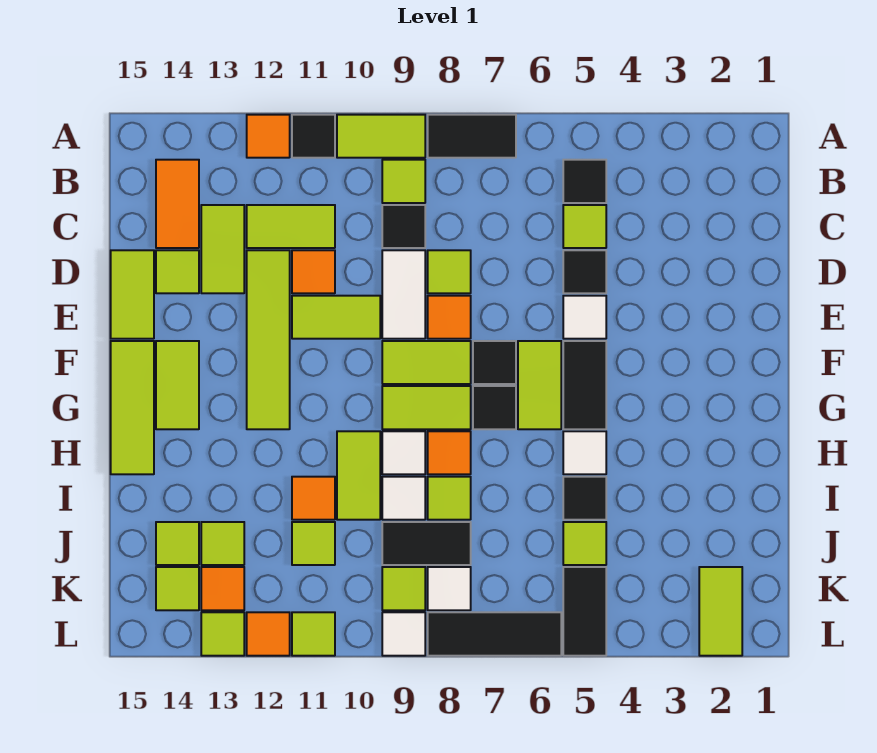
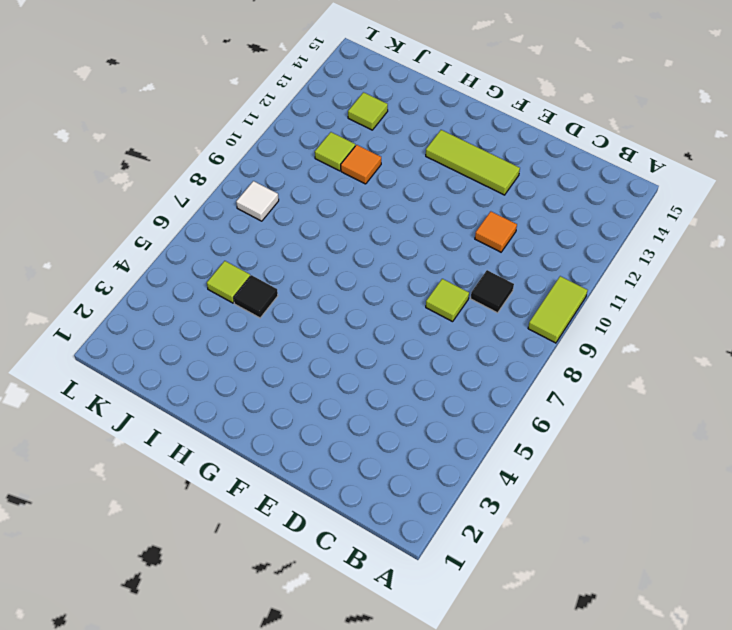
lime 1x3 tile [426,130,520,195] -> lime 1x3 tile moved to [111,341,154,474]
none -> black 1x2 tile [428,115,516,158]
none -> black 1x1 tile [292,115,335,158]
none -> orange 1x1 tile [247,115,290,158]
none -> black 1x1 tile [563,160,606,203]

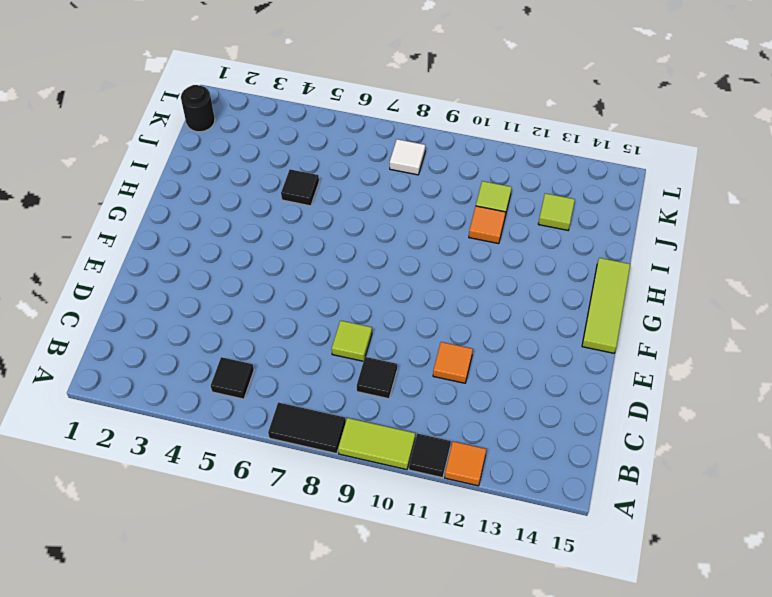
black 1x1 round brick [181,85,215,132] -> none
none -> lime 1x1 tile [382,160,425,203]
none -> orange 1x2 tile [156,160,199,248]
none -> lime 1x1 tile [563,205,606,248]
none -> lime 1x2 tile [247,205,335,248]

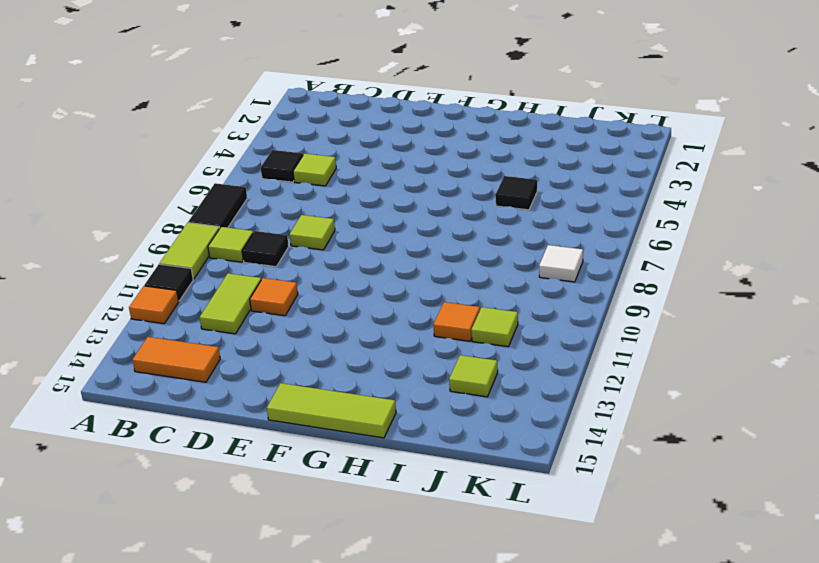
none -> lime 1x2 tile [201,205,244,293]
none -> black 1x1 tile [563,250,606,293]
none -> white 1x2 tile [382,250,425,339]
none -> lime 1x4 tile [247,250,290,429]

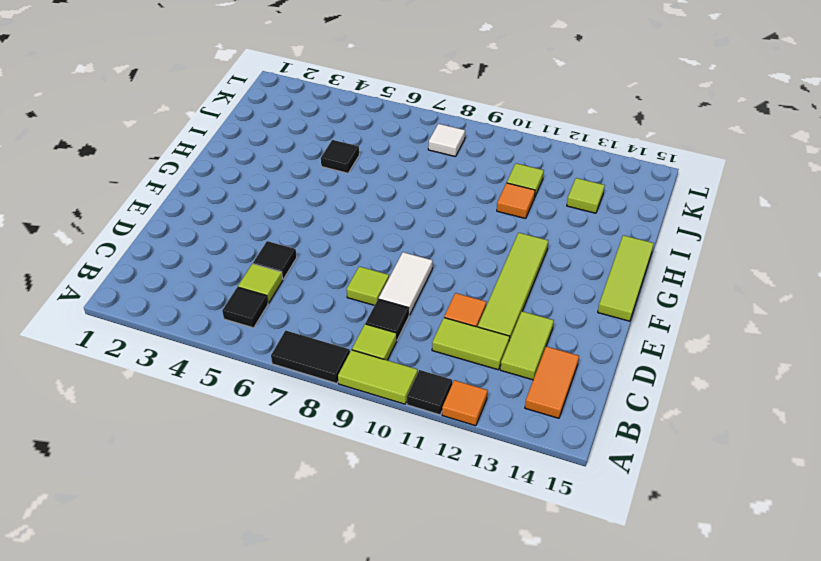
none -> lime 1x1 tile [156,250,199,293]
none -> lime 1x2 tile [111,250,154,339]
none -> white 1x1 tile [563,296,606,339]
none -> orange 1x1 tile [428,296,471,339]

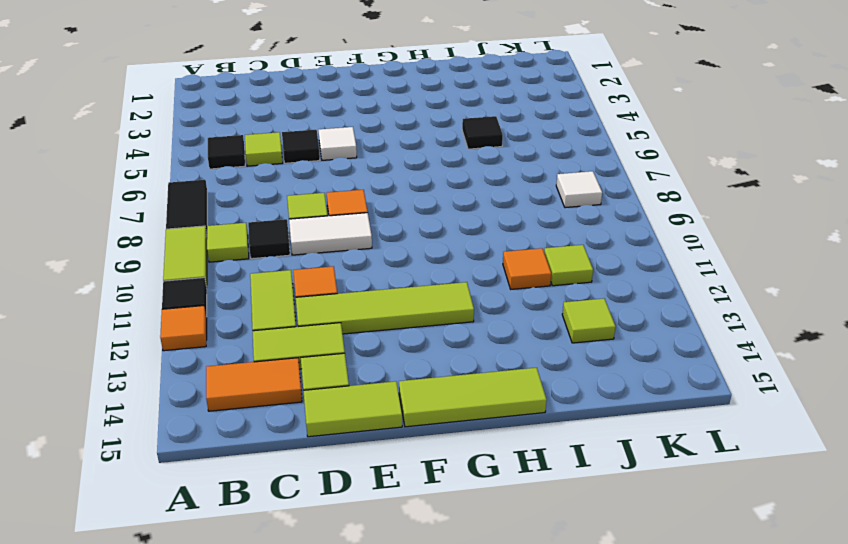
none -> lime 1x2 tile [292,296,380,339]
none -> black 1x2 tile [563,341,606,429]
none -> lime 1x2 tile [518,341,561,429]
none -> black 1x1 tile [473,341,516,384]

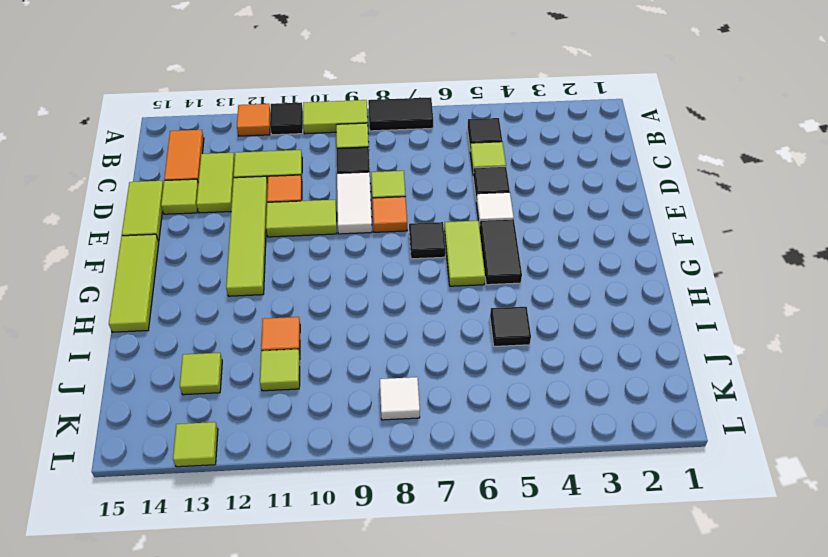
none -> lime 1x2 tile [382,341,471,384]
none -> lime 1x2 tile [156,341,199,429]
none -> black 1x1 tile [473,386,516,429]
none -> lime 1x2 tile [382,386,471,429]

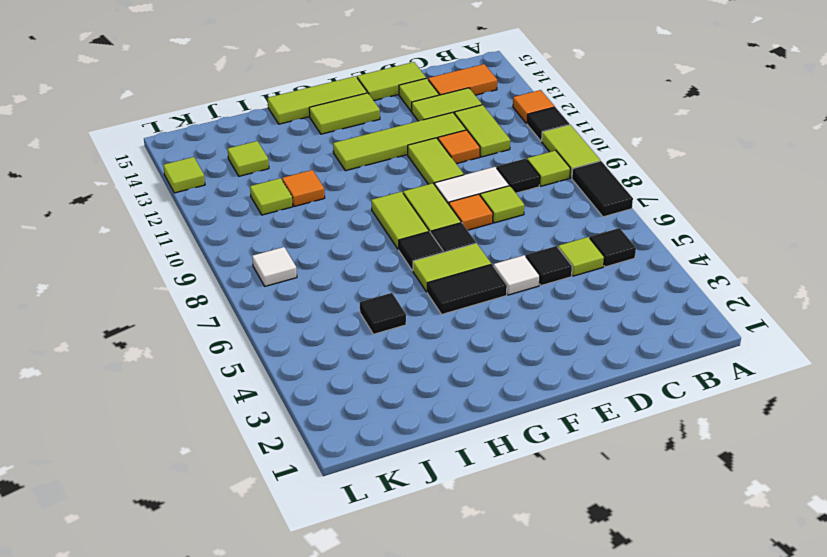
none -> white 1x1 tile [563,431,606,474]
none -> orange 1x1 tile [428,431,471,474]
none -> white 1x1 tile [382,431,425,474]
none -> lime 1x2 tile [337,431,380,520]

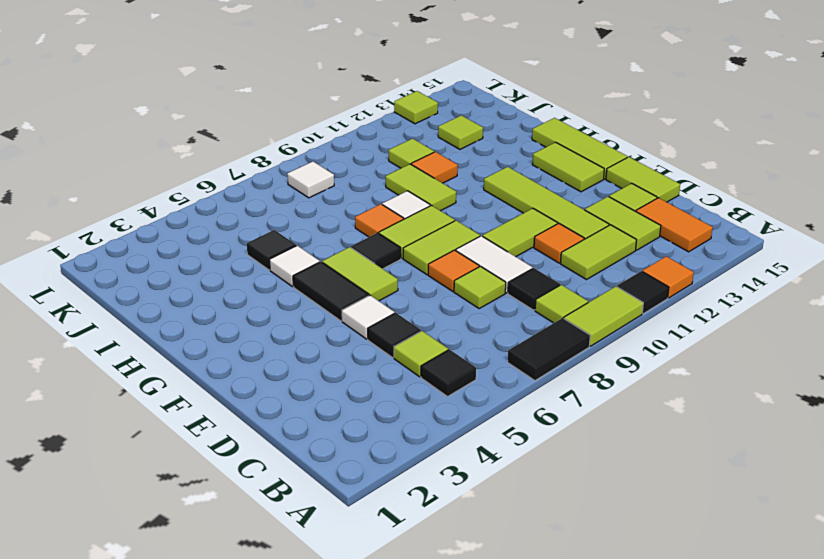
none -> black 1x1 tile [473,341,516,384]
none -> lime 1x1 tile [428,477,471,520]
none -> white 1x1 tile [382,477,425,520]
none -> lime 1x1 tile [563,522,606,565]

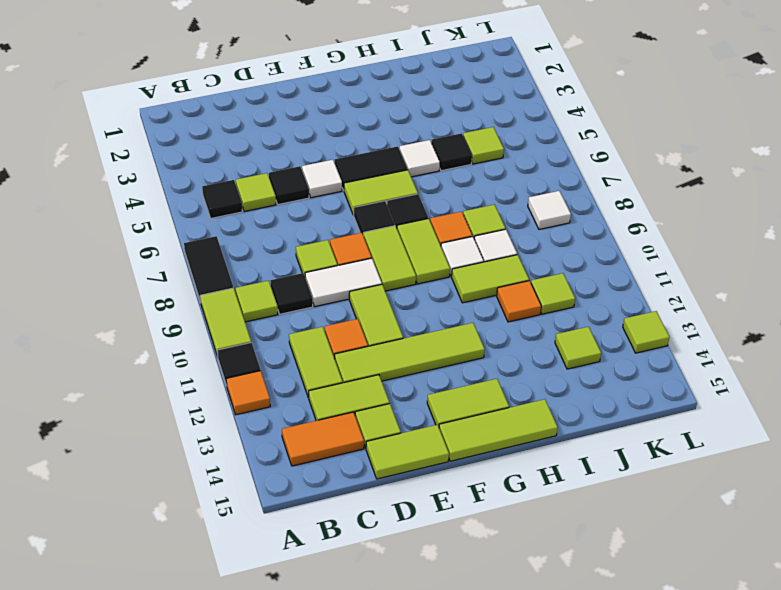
none -> black 1x2 tile [382,522,471,565]
none -> lime 1x1 tile [156,522,199,565]
none -> lime 1x2 tile [699,567,742,656]
none -> black 1x2 tile [563,567,606,656]

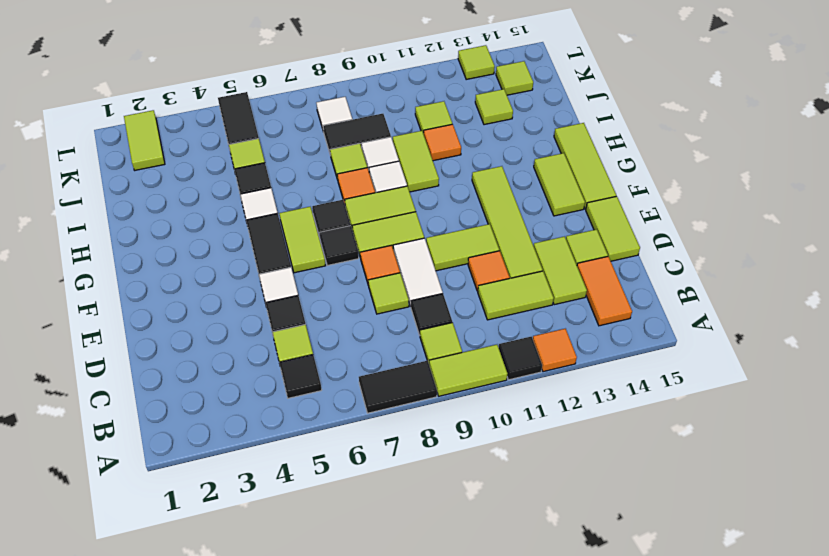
none -> lime 1x1 tile [156,522,199,565]
none -> lime 1x1 tile [382,567,425,610]
none -> orange 1x1 tile [201,567,244,610]
none -> black 1x3 tile [428,612,561,656]

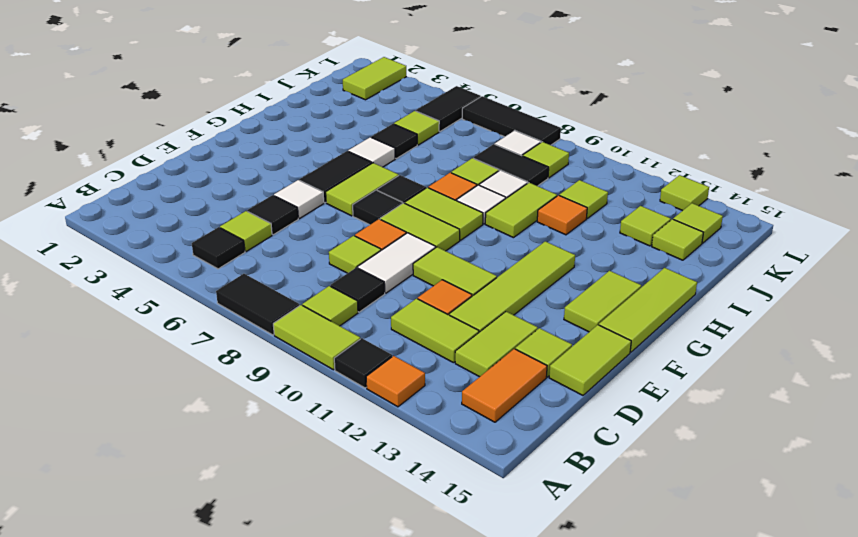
none -> orange 1x1 tile [201,567,244,610]
none -> white 1x1 tile [382,612,425,656]
none -> lime 1x1 tile [292,612,335,656]
none -> orange 1x1 tile [247,612,290,656]

